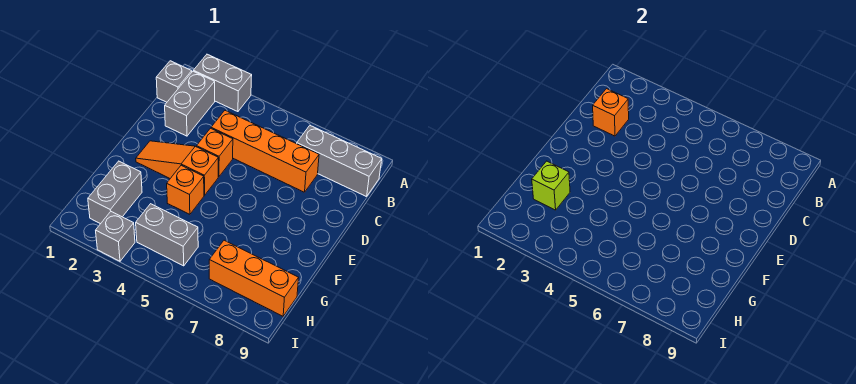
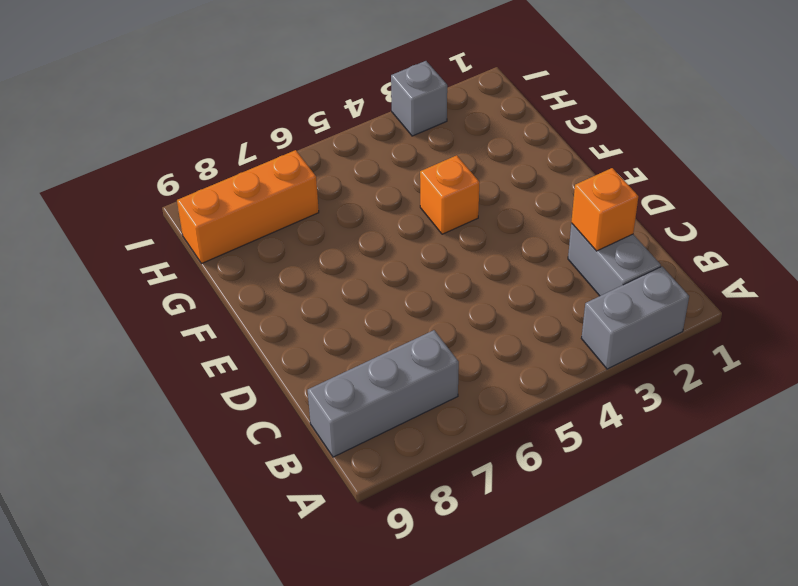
none -> grey 1x1 brick [156,61,192,102]
none -> orange 1x4 brick [211,111,319,192]
none -> orange 1x1 brick [197,128,233,177]

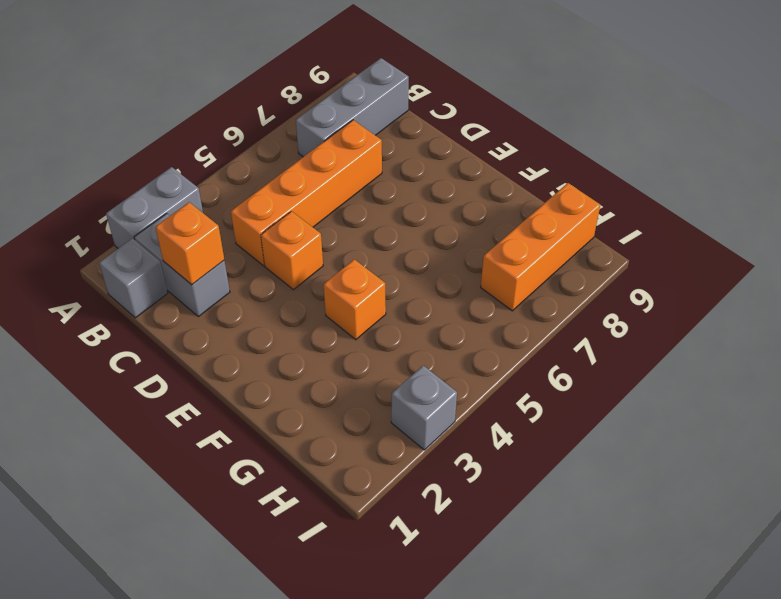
none -> orange 1x3 slope [136,141,218,195]
none -> grey 1x2 brick [88,161,142,224]
none -> grey 1x2 brick [136,204,198,266]

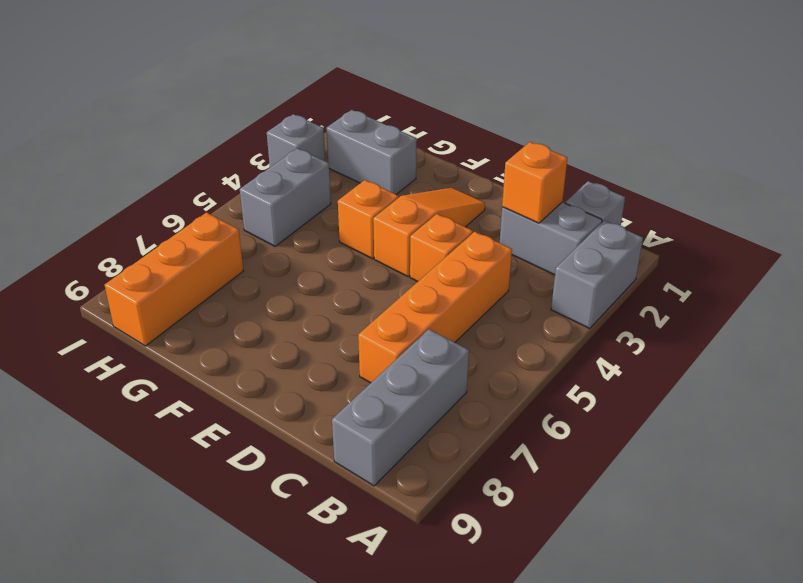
none -> lime 1x1 brick [532,161,570,210]

